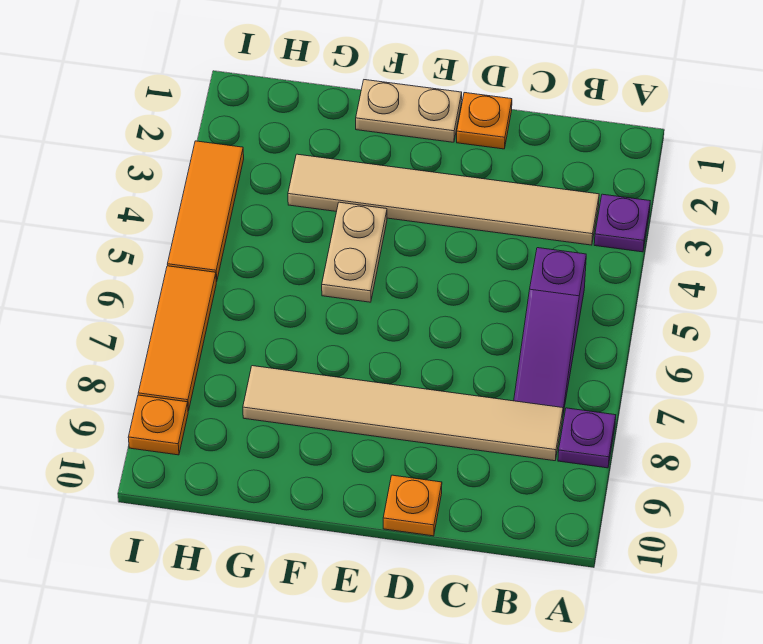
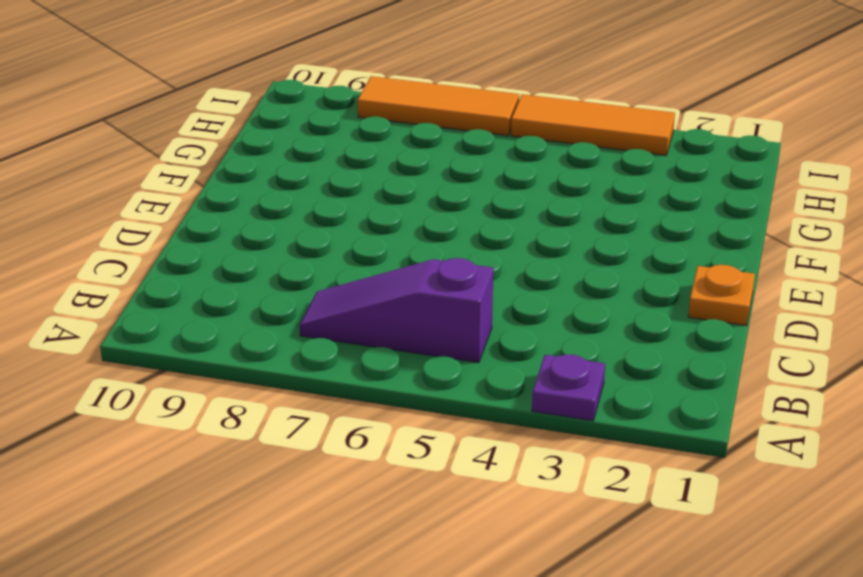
none -> purple 1x1 plate [558,408,616,468]
none -> tan 1x6 tile [288,154,599,245]
none -> tan 1x6 tile [243,366,563,461]

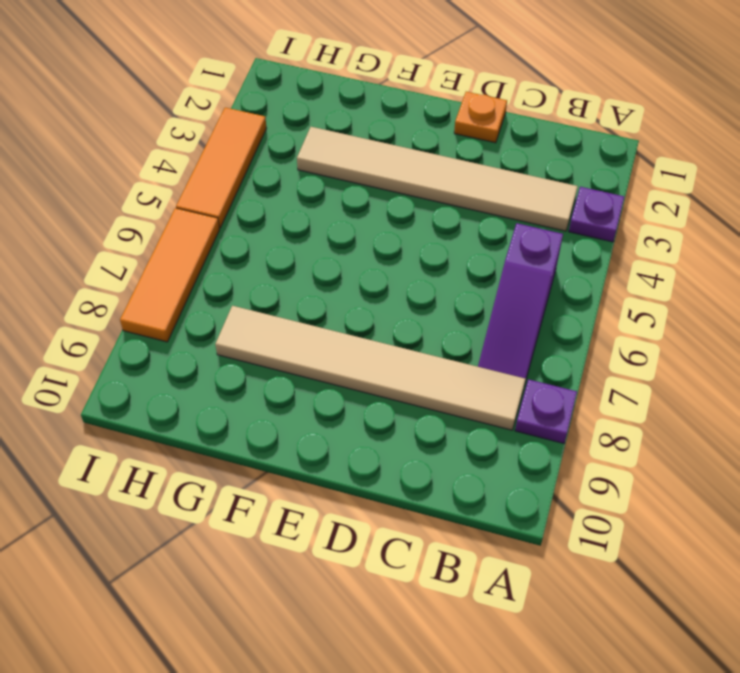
none -> orange 1x1 plate [383,475,442,536]
none -> tan 1x2 plate [356,80,462,142]
none -> tan 1x2 plate [322,202,387,302]

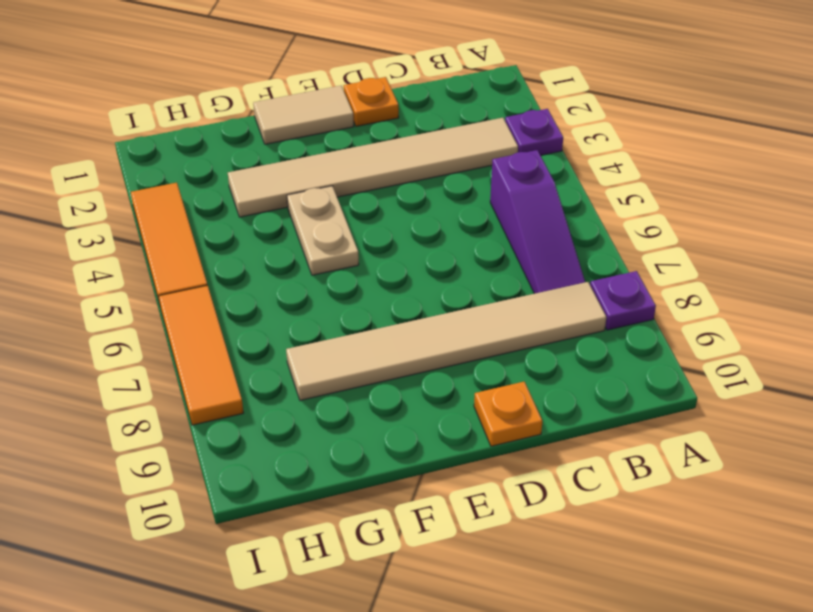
tan 1x2 tile [253,86,354,144] -> tan 1x2 plate [356,80,462,142]
none -> orange 1x1 plate [128,395,188,455]

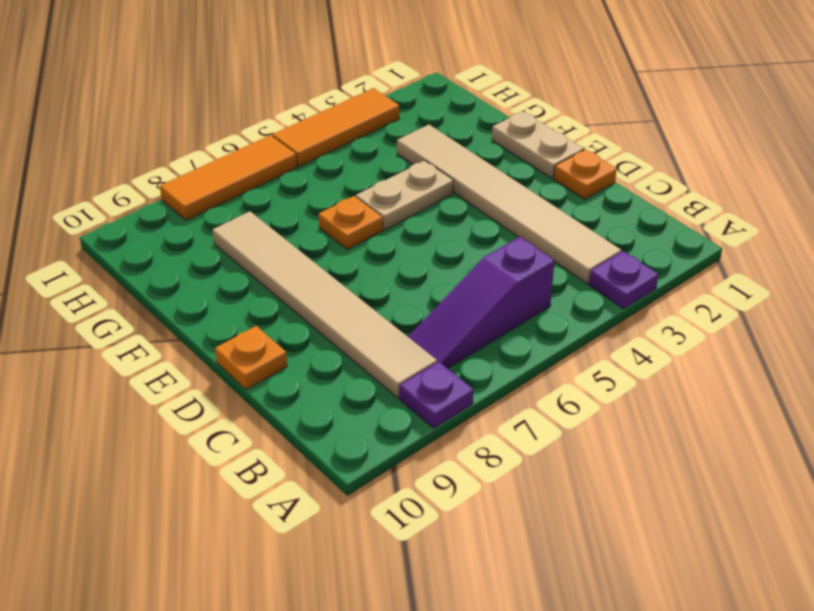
orange 1x1 plate [319,196,383,249] -> orange 1x1 plate moved to [128,395,188,455]

